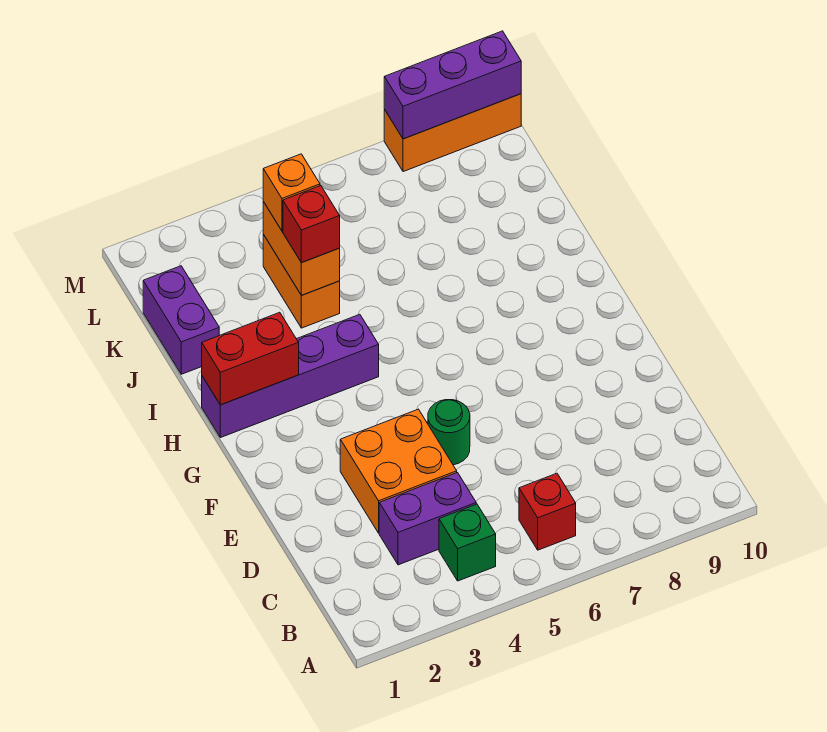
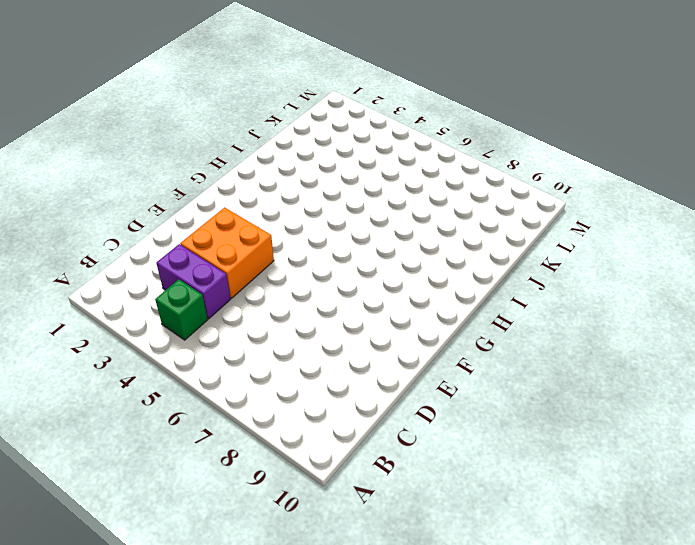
none -> red 1x1 brick [519,473,576,550]
none -> green 1x1 round brick [428,400,470,465]
none -> purple 1x4 brick [202,314,379,438]

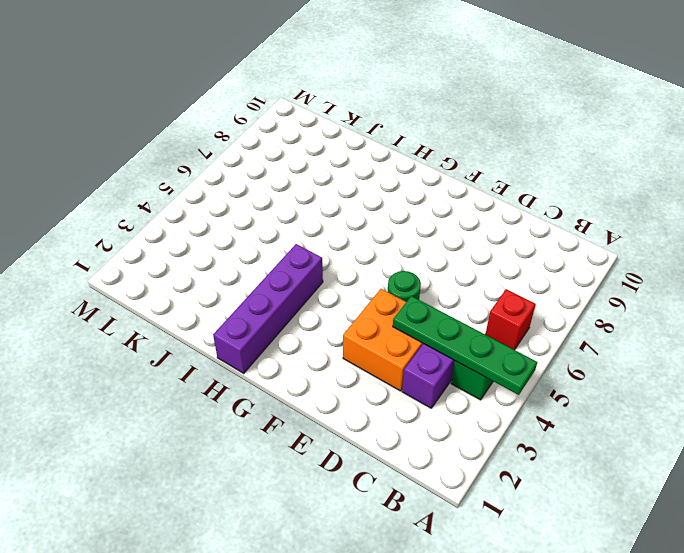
green 1x4 plate [393,296,537,395] -> none
none -> purple 1x2 brick [143,266,219,374]
none -> orange 1x2 brick [263,235,340,328]
none -> orange 1x3 brick [384,94,521,172]

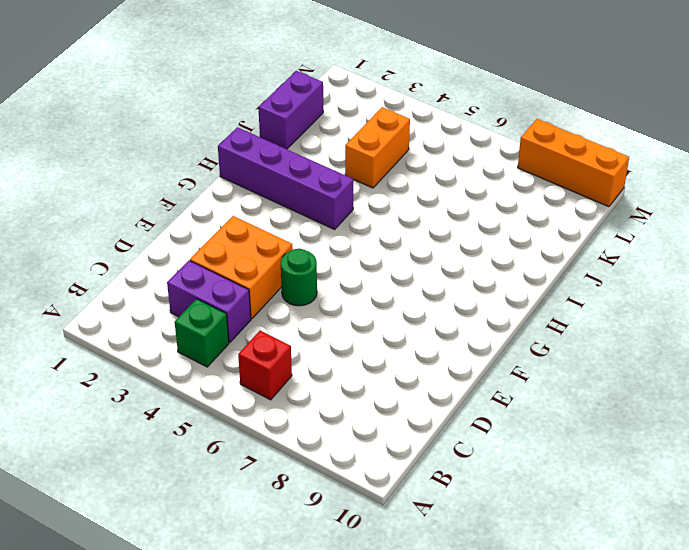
none -> red 1x2 brick [202,312,299,405]
none -> orange 1x2 brick [263,202,340,295]
none -> purple 1x3 brick [384,31,521,139]

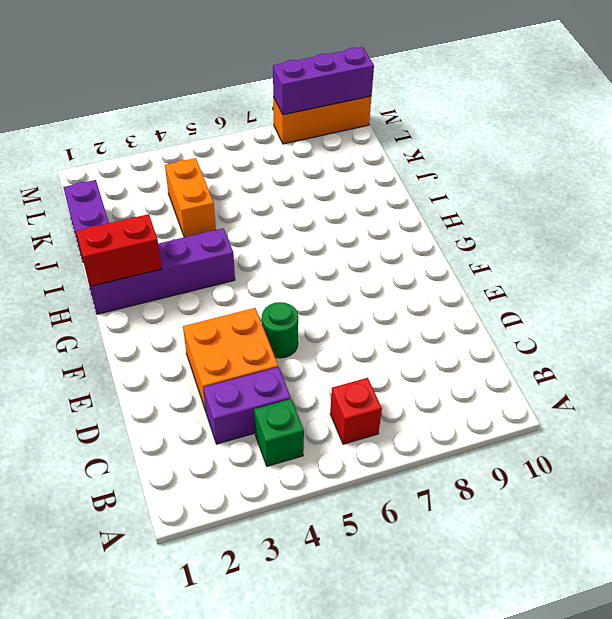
none -> orange 1x2 brick [263,202,340,295]
none -> red 1x1 brick [283,186,340,263]
none -> orange 1x1 brick [263,154,320,231]

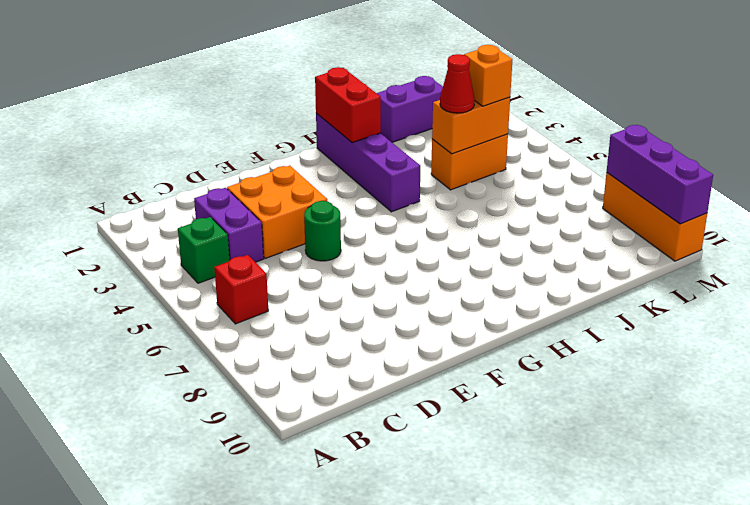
red 1x1 cone [440,54,475,113] -> red 1x1 brick [283,186,340,263]

